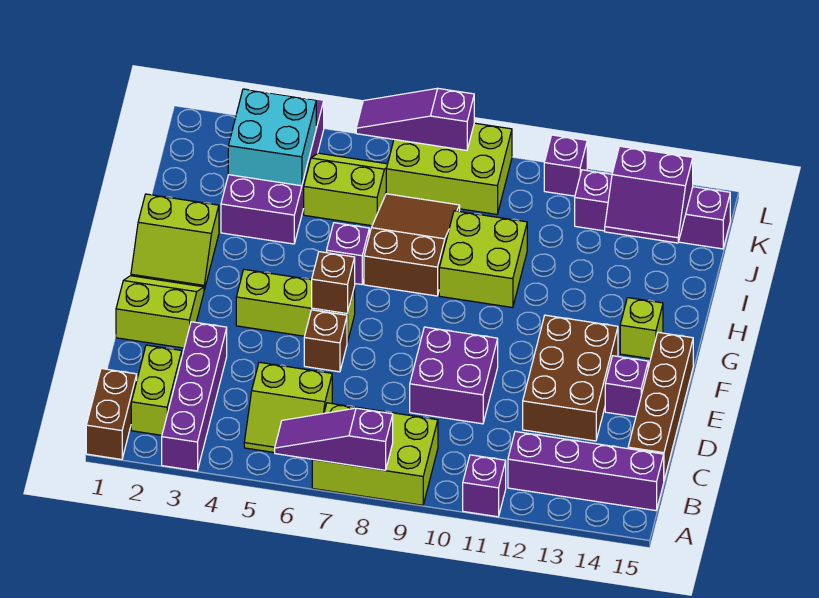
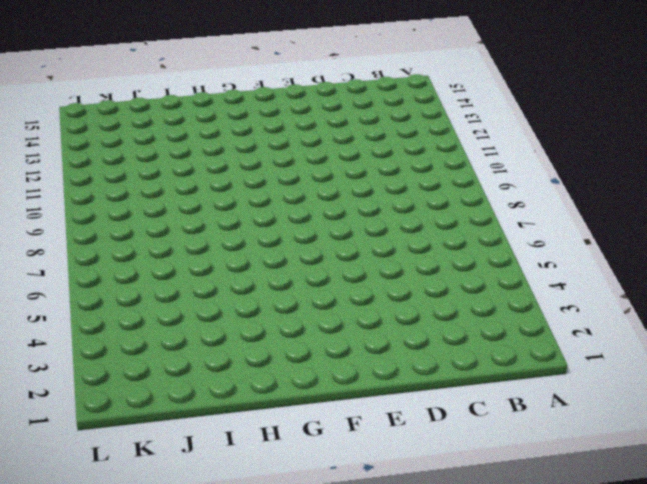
none -> brown 1x2 brick [86,369,137,459]
none -> purple 1x4 brick [162,322,227,471]
none -> lime 2x3 brick [312,403,438,505]

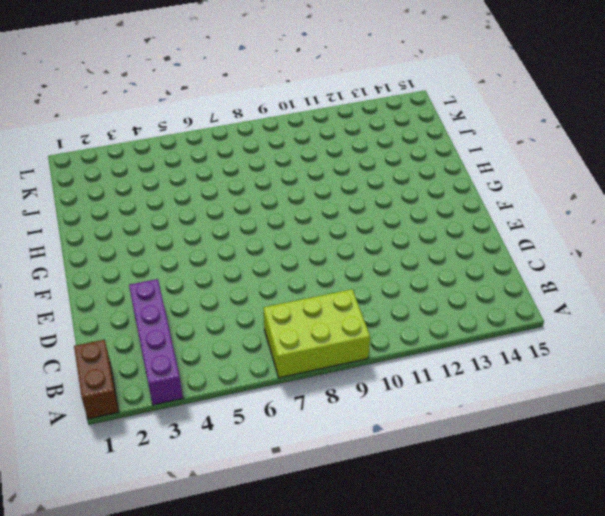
none -> purple 1x1 brick [463,455,506,517]
none -> lime 1x2 brick [131,345,182,435]
none -> lime 2x2 slope [244,362,332,453]

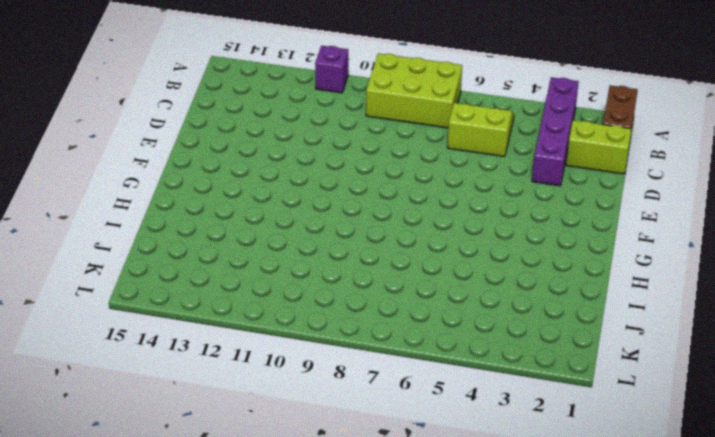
lime 1x2 brick [566,120,632,174] -> lime 1x2 brick turned to [131,345,182,435]
none -> purple 1x4 brick [508,432,664,511]
none -> brown 1x4 brick [628,332,693,480]
none -> purple 2x2 brick [410,327,498,424]

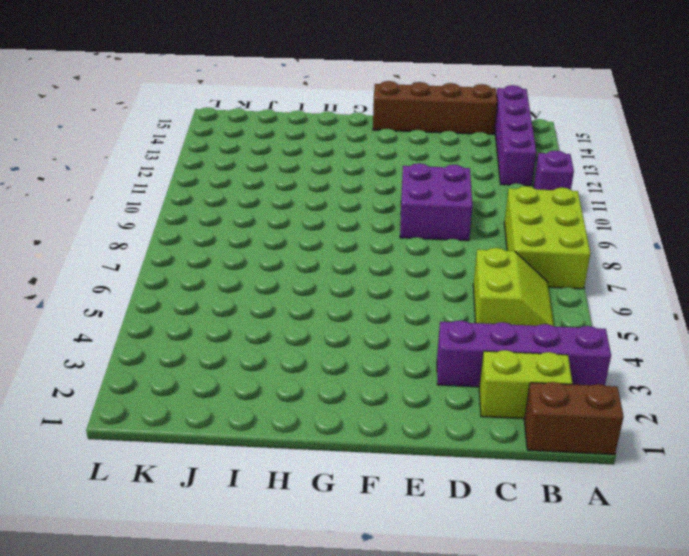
none -> brown 2x3 brick [523,315,618,441]
none -> lime 2x2 slope [116,276,204,348]
none -> brown 1x1 brick [304,310,347,372]

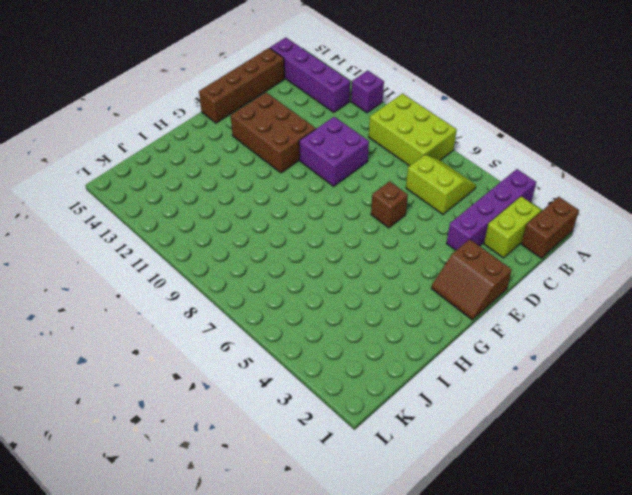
brown 2x2 slope [431,239,512,320] -> lime 2x2 slope [116,276,204,348]
brown 2x3 brick [231,93,316,173] -> brown 2x3 brick turned to [523,315,618,441]
none -> purple 1x1 brick [605,356,648,417]
none -> lime 1x3 brick [236,269,355,342]
none -> lime 2x2 slope [131,194,219,290]

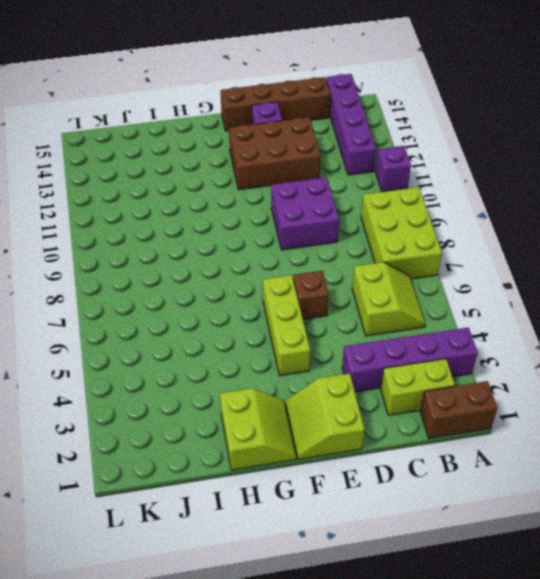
none -> lime 1x1 brick [620,298,663,359]
none -> purple 1x1 brick [327,223,369,285]
none -> brown 2x3 slope [364,194,460,296]

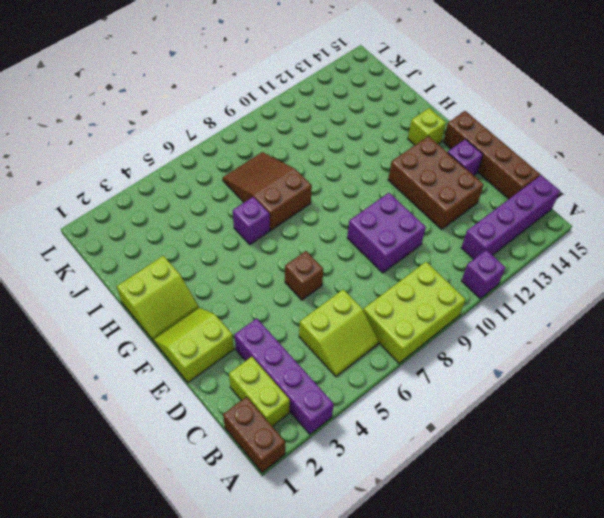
none -> lime 1x3 brick [236,269,355,342]
none -> lime 2x2 brick [439,211,527,308]
none -> purple 2x4 brick [221,89,324,244]

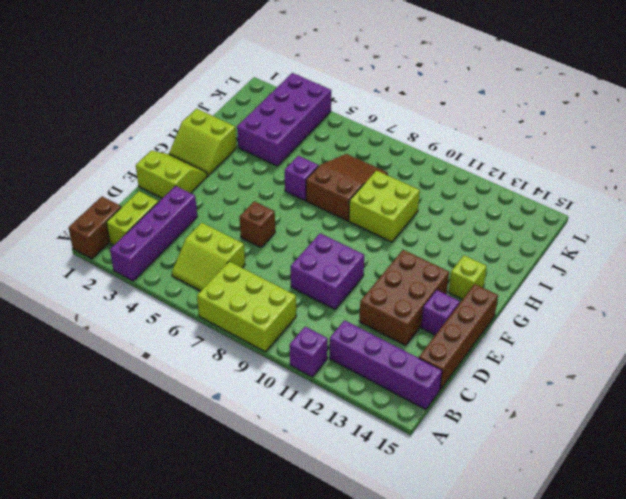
none -> lime 1x3 brick [236,269,355,342]
none -> lime 2x2 slope [304,153,387,226]
none -> lime 2x3 brick [386,123,512,214]

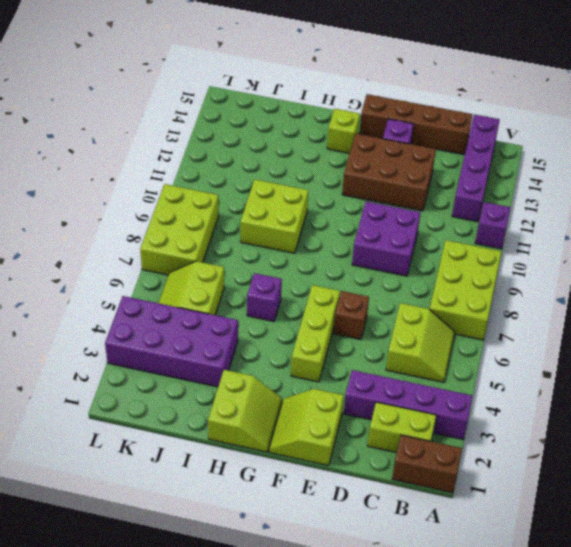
none -> brown 2x3 slope [364,194,460,296]
none -> purple 1x4 brick [575,170,730,249]
none -> purple 1x1 brick [544,135,587,196]

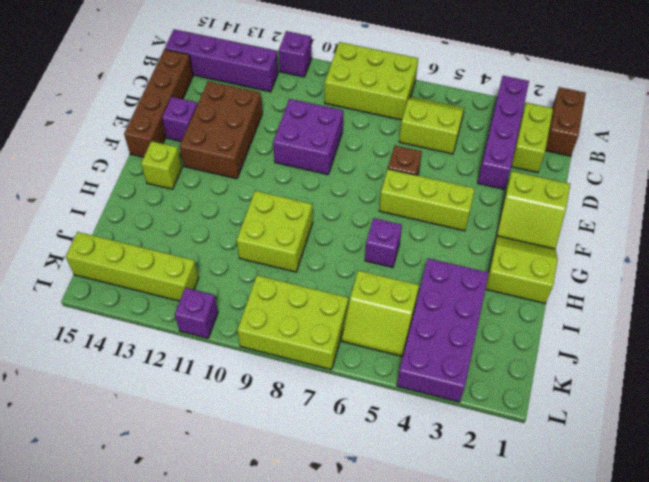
lime 1x4 brick [66,232,199,301] -> purple 1x4 brick [575,170,730,249]
none -> brown 2x3 slope [364,194,460,296]
none -> purple 1x3 slope [275,408,393,470]
none -> brown 1x1 brick [312,252,355,314]

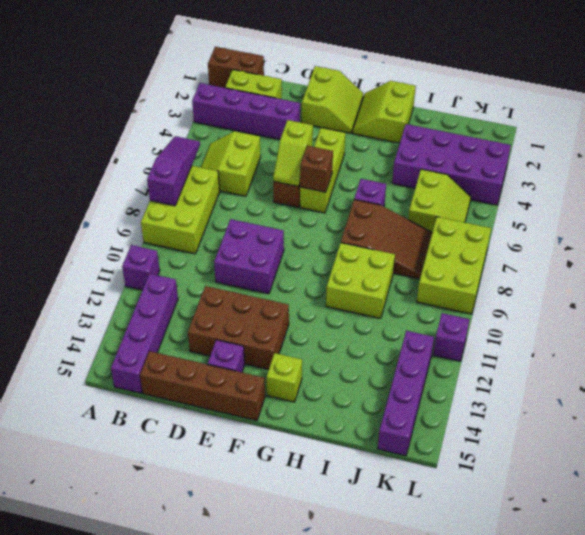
lime 1x2 slope [273,120,313,187] -> none
none -> cyan 2x2 brick [228,89,316,186]
none -> purple 2x2 slope [605,146,693,243]
none -> purple 1x3 slope [356,88,474,150]

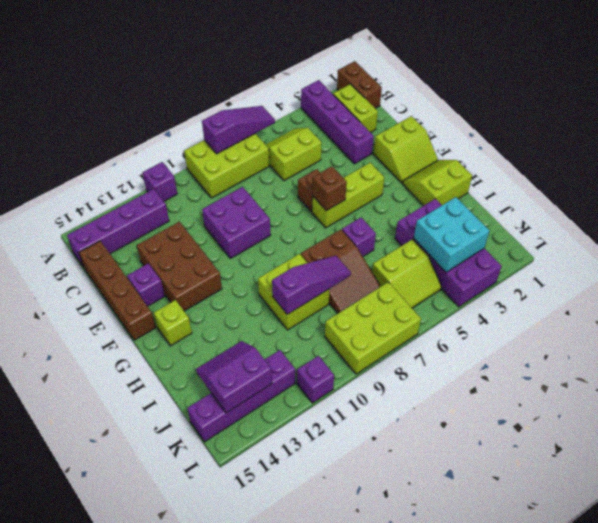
purple 1x3 slope [272,256,351,314] -> purple 1x3 slope moved to [356,88,474,150]

